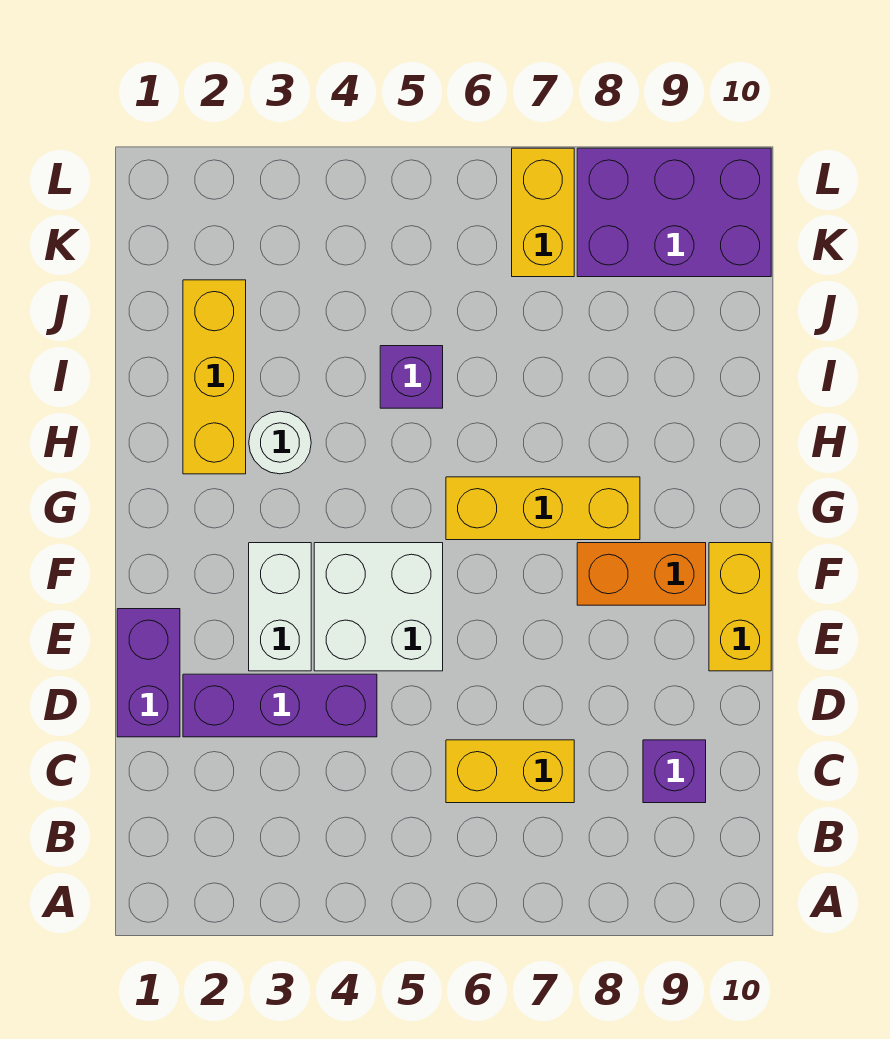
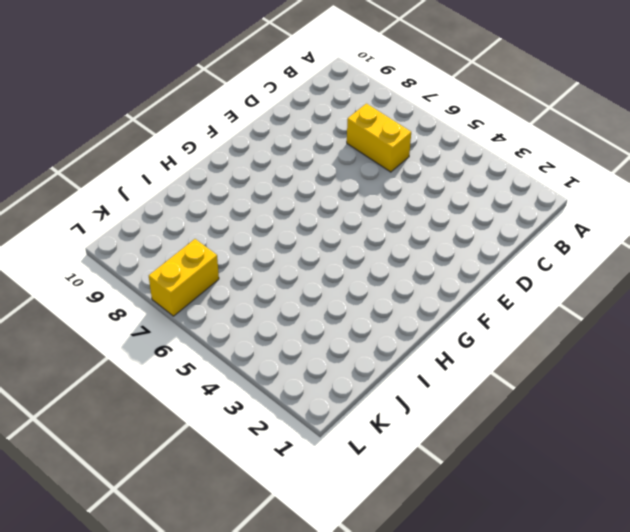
none -> purple 1x1 brick [643,740,706,803]
none -> purple 1x2 brick [117,609,180,737]
none -> purple 1x3 brick [183,674,377,737]

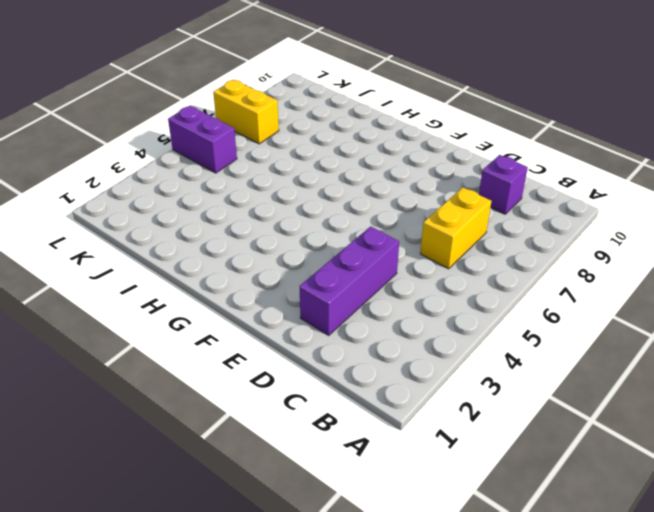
purple 1x2 brick [168,106,237,173] -> purple 1x2 brick moved to [117,609,180,737]
none -> white 1x2 brick [249,543,311,671]
none -> white 2x2 brick [314,543,443,671]
none -> yellow 1x2 brick [709,543,771,671]

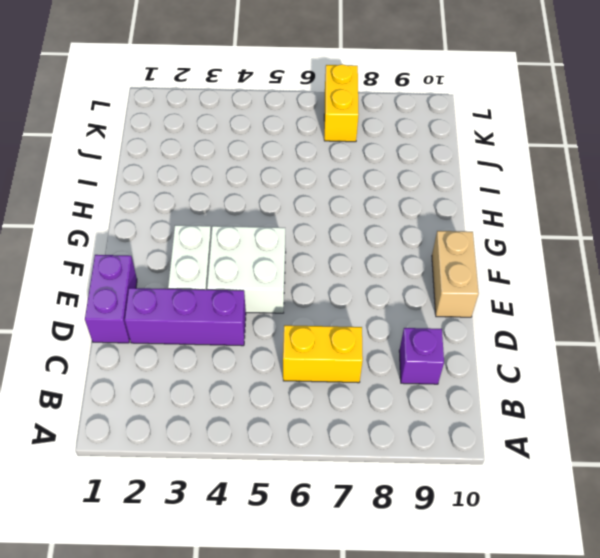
tan 1x2 brick [432,231,479,317] -> yellow 1x2 brick [709,543,771,671]
none -> orange 1x2 brick [577,543,706,605]
none -> yellow 1x3 brick [446,477,640,540]
none -> yellow 1x3 brick [183,280,246,474]

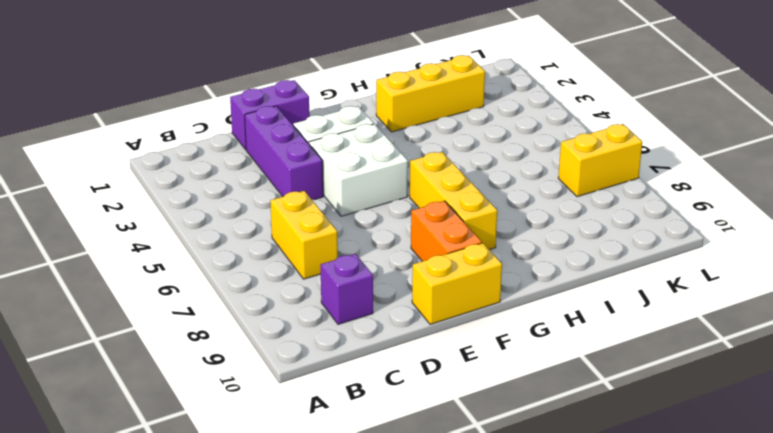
none -> white 1x1 round brick [249,411,311,474]
none -> purple 1x1 brick [380,346,443,408]
none -> purple 2x3 brick [577,148,771,277]

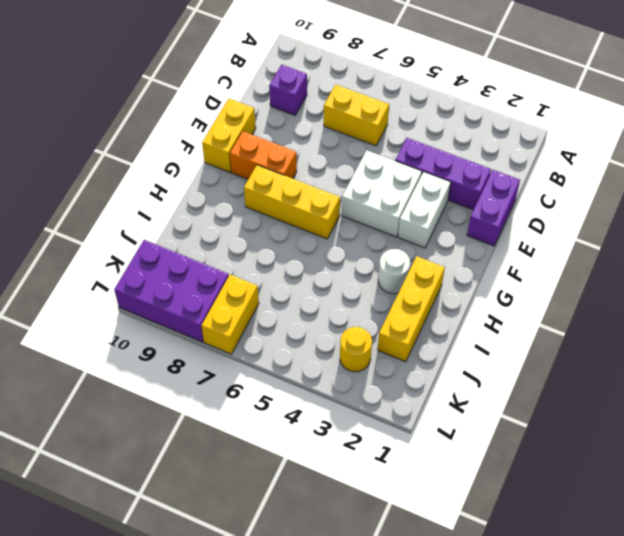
yellow 1x1 round brick [340,327,372,372] -> none
none -> purple 1x1 brick [380,346,443,408]

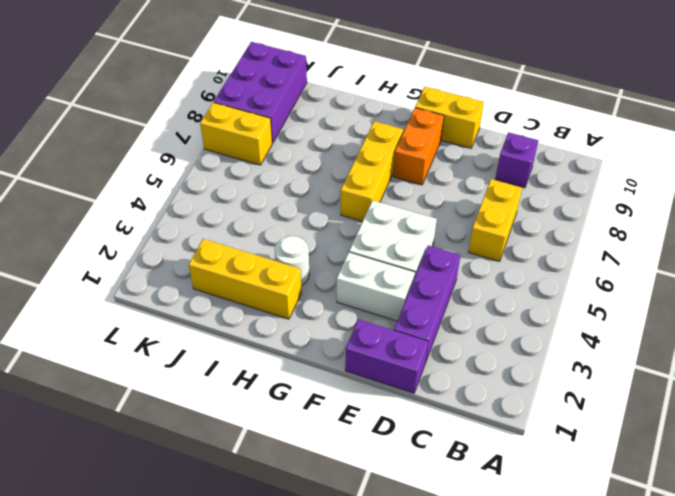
none -> purple 1x1 brick [380,346,443,408]

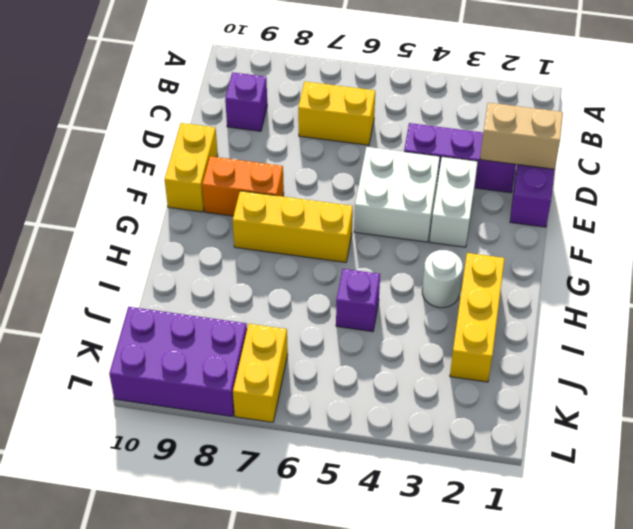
tan 1x2 brick [480,103,563,169] -> none

